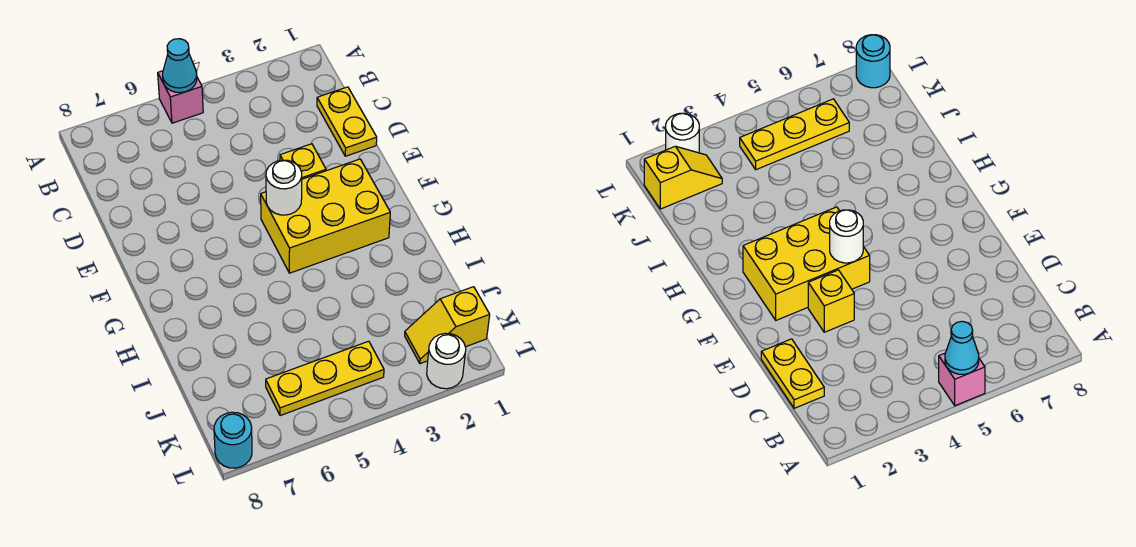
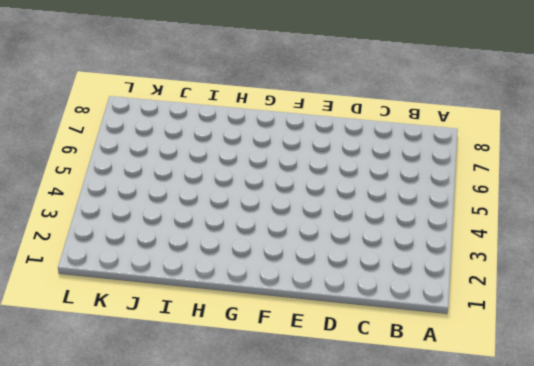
none -> pink 1x1 brick [158,71,203,123]
none -> yellow 1x2 plate [317,87,377,156]

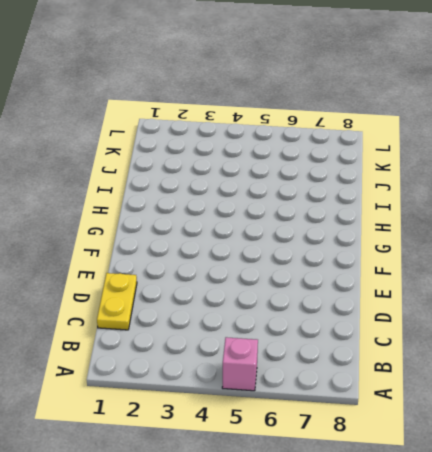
none -> yellow 1x1 brick [280,144,326,179]
none -> yellow 2x3 brick [261,159,390,273]

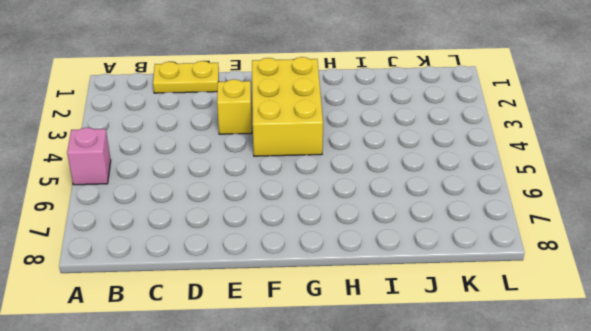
none -> yellow 1x2 slope [405,287,490,364]
none -> yellow 1x3 plate [266,341,384,416]

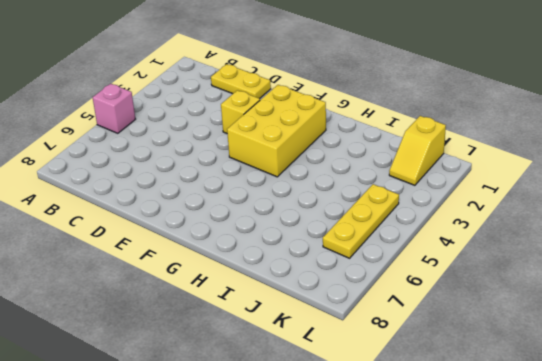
none -> white 1x1 round brick [427,333,466,389]
none -> cyan 1x1 round brick [214,412,252,468]

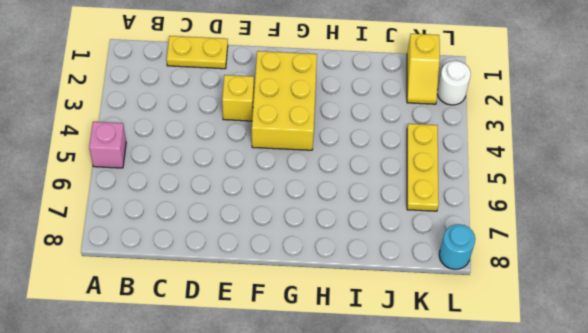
none -> cyan 1x1 cone [163,39,197,92]
none -> white 1x1 round brick [266,160,302,215]

